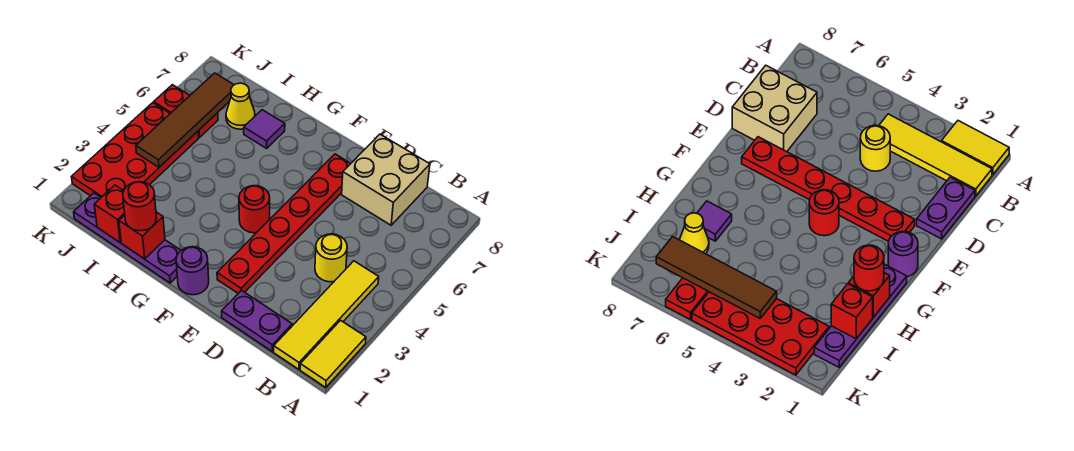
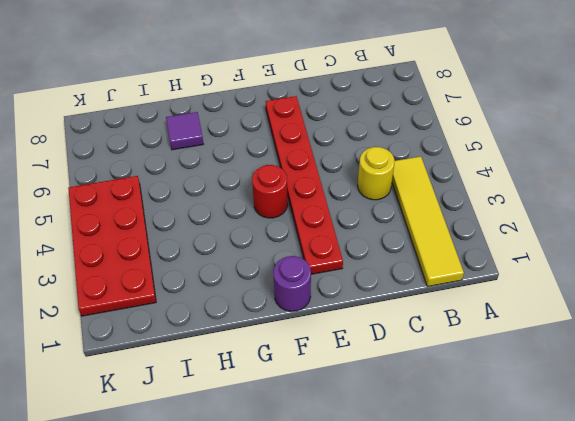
none -> yellow 1x2 tile [300,320,366,387]
none -> purple 1x2 plate [222,290,292,352]
none -> tan 2x2 brick [342,134,430,225]

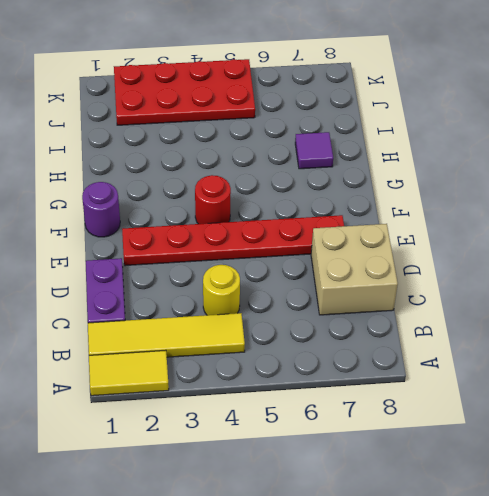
none -> purple 1x4 plate [74,193,181,283]
none -> yellow 1x1 cone [226,83,255,129]
none -> red 1x2 plate [154,85,218,137]

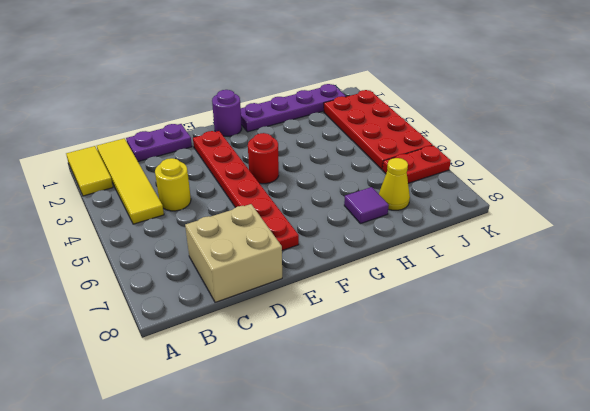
none -> red 1x1 brick [119,212,165,259]
none -> red 1x1 brick [94,185,125,242]
none -> brown 1x4 tile [136,73,234,167]

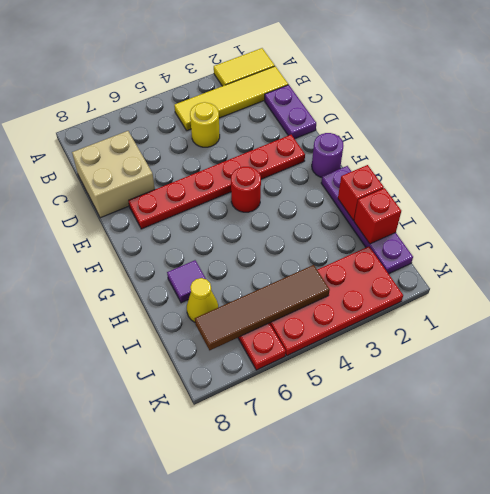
none -> red 1x1 round brick [123,182,157,231]

